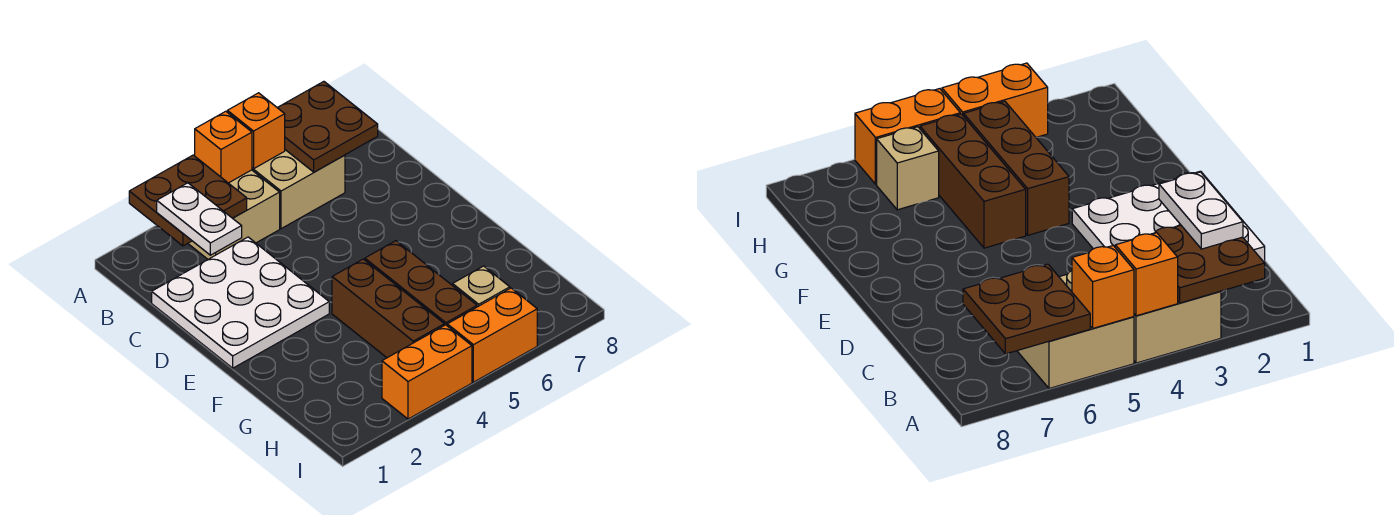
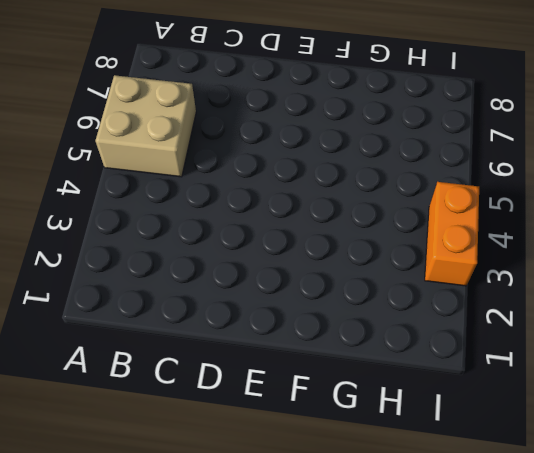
none -> tan 2x2 brick [188,170,280,259]
none -> white 3x3 plate [152,237,329,368]
none -> brown 1x3 brick [332,259,444,358]

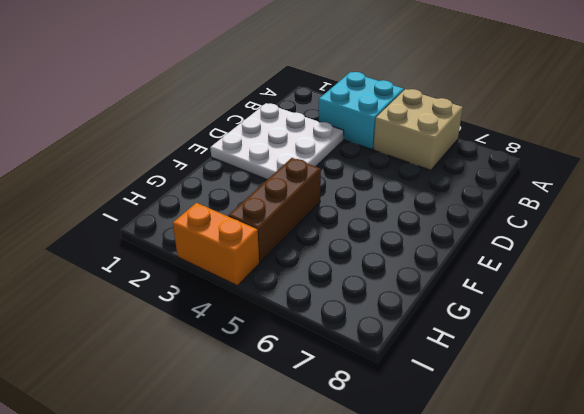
cyan 2x2 brick [319,72,404,150] -> tan 2x2 brick [188,170,280,259]
none -> brown 1x3 brick [365,241,477,325]
none -> tan 1x1 brick [453,266,510,307]
none -> orange 1x2 brick [447,288,537,382]

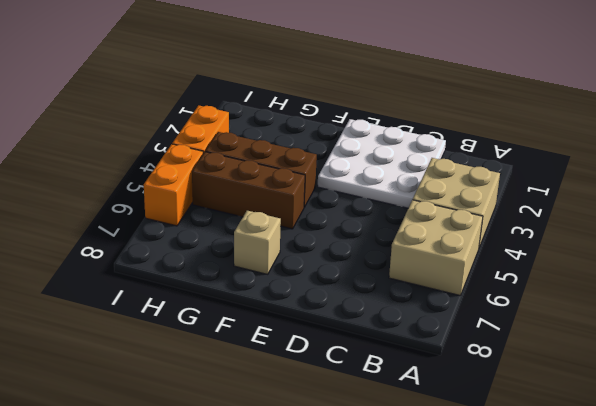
tan 1x1 brick [234,211,281,274] -> tan 1x1 brick moved to [453,266,510,307]
none -> brown 2x2 plate [129,155,247,246]
none -> orange 1x1 brick [195,111,252,183]
none -> orange 1x1 brick [227,93,285,169]

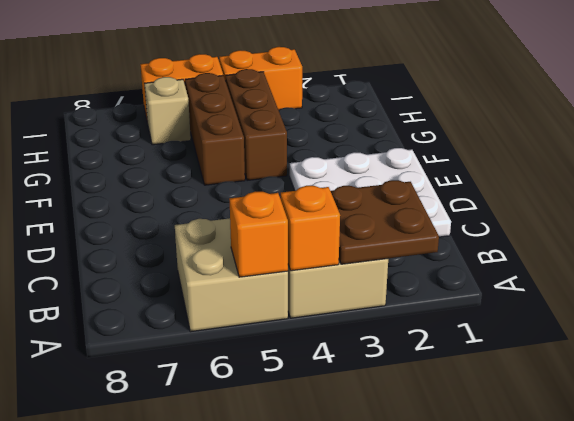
none -> brown 2x2 plate [278,82,378,172]
none -> white 1x2 plate [157,183,242,255]

